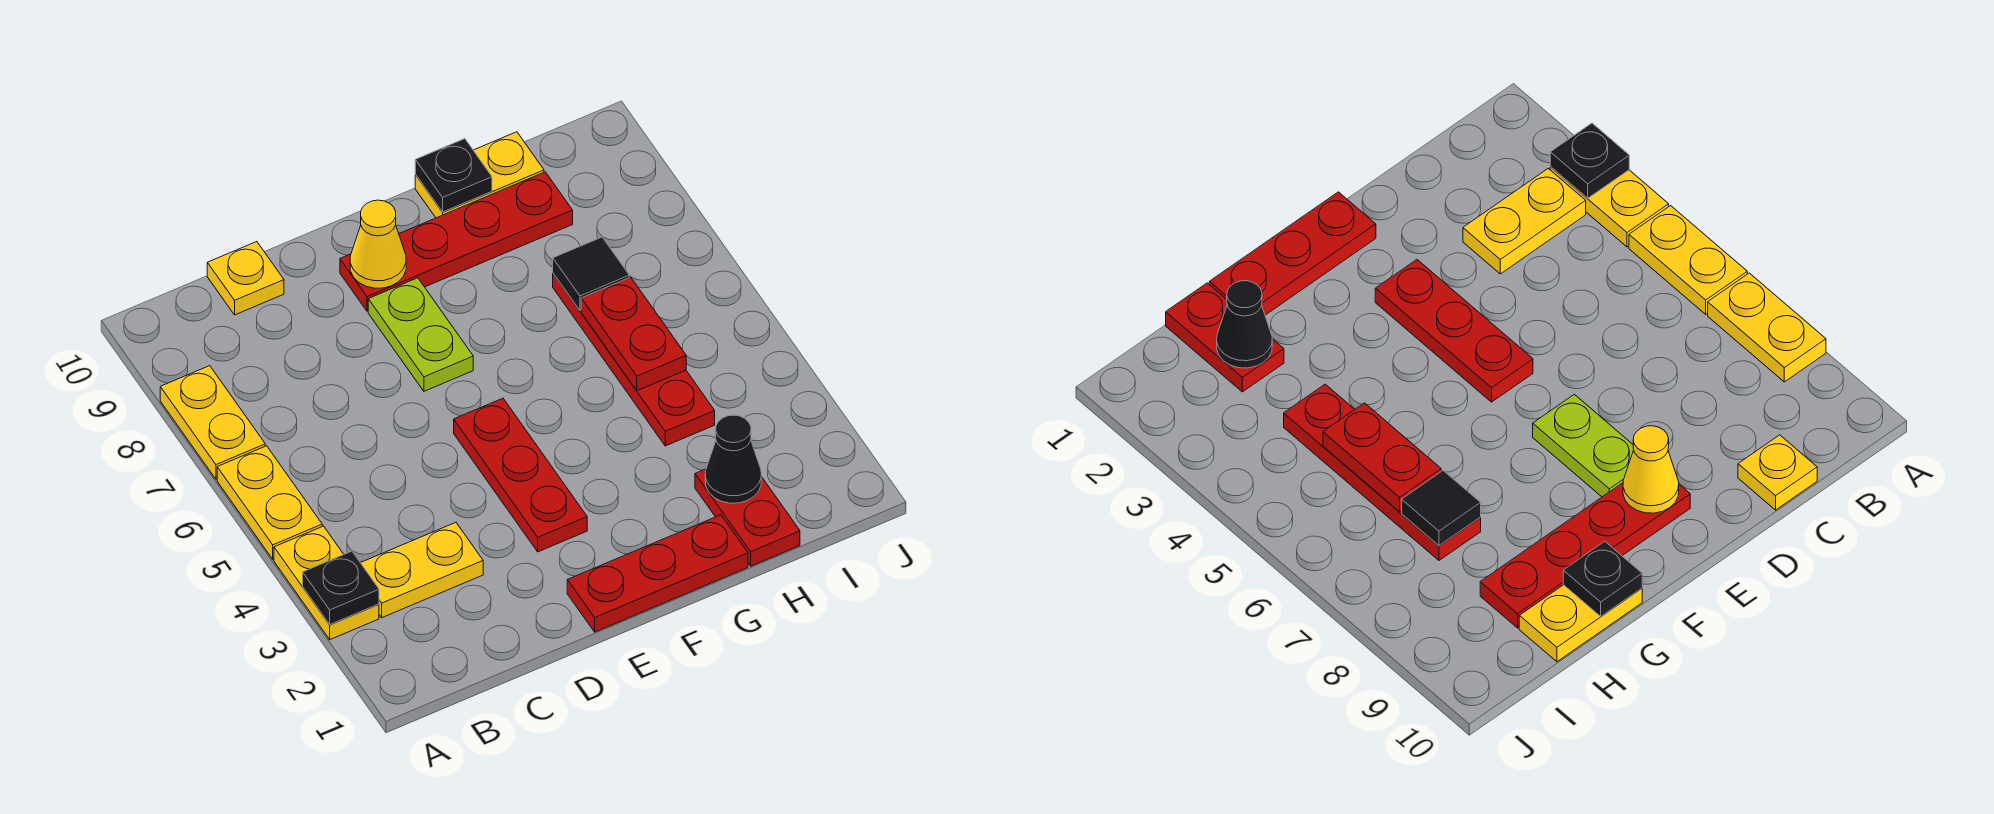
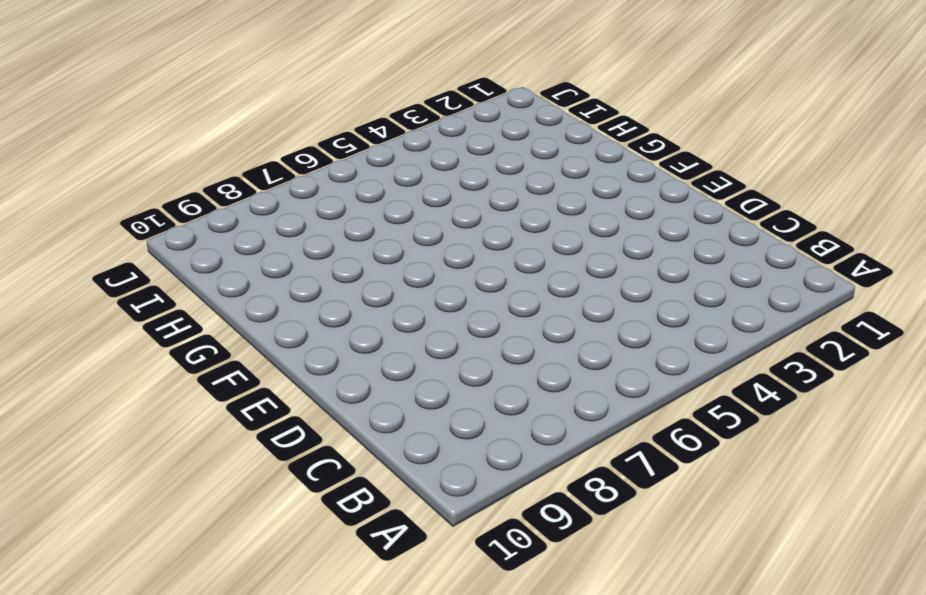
none -> yellow 1x2 plate [274,526,379,640]
none -> yellow 1x2 plate [217,446,322,559]
none -> yellow 1x2 plate [160,366,265,479]

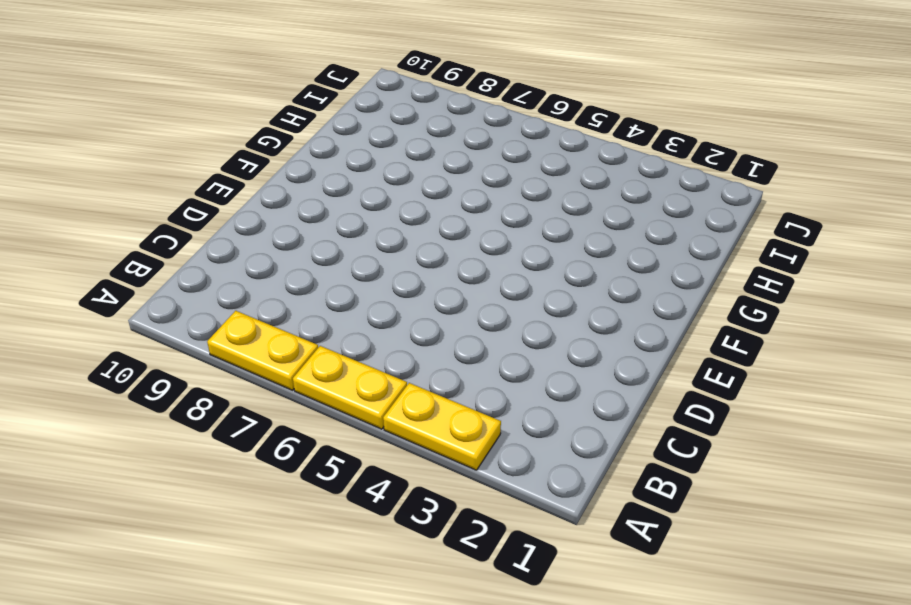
none -> yellow 1x2 plate [361,522,483,618]
none -> yellow 1x1 plate [207,242,284,315]
none -> red 1x3 plate [567,515,748,632]

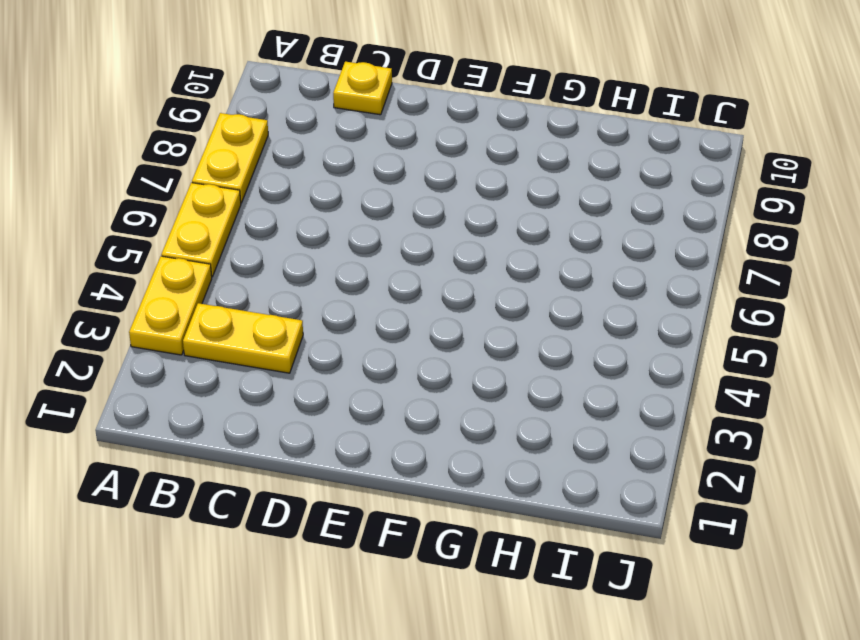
none -> red 1x3 plate [567,515,748,632]
none -> red 1x3 plate [454,398,587,552]
none -> lime 1x2 plate [368,278,473,391]

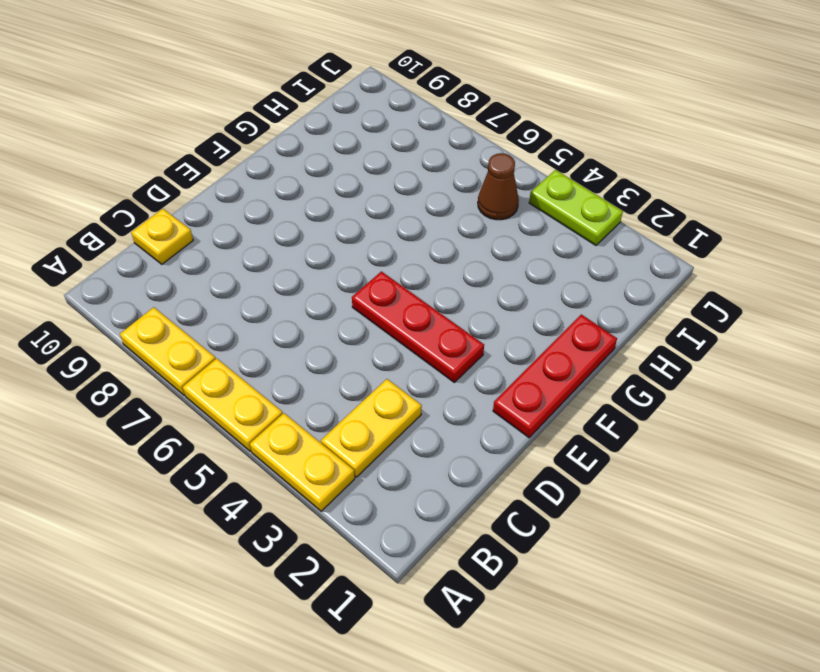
brown 1x1 cone [478,153,519,220] -> none
lime 1x2 plate [529,170,623,245] -> lime 1x2 plate moved to [368,278,473,391]
none -> red 1x4 plate [340,172,573,311]
none -> yellow 1x2 plate [415,132,544,218]
none -> red 1x2 plate [695,469,800,566]

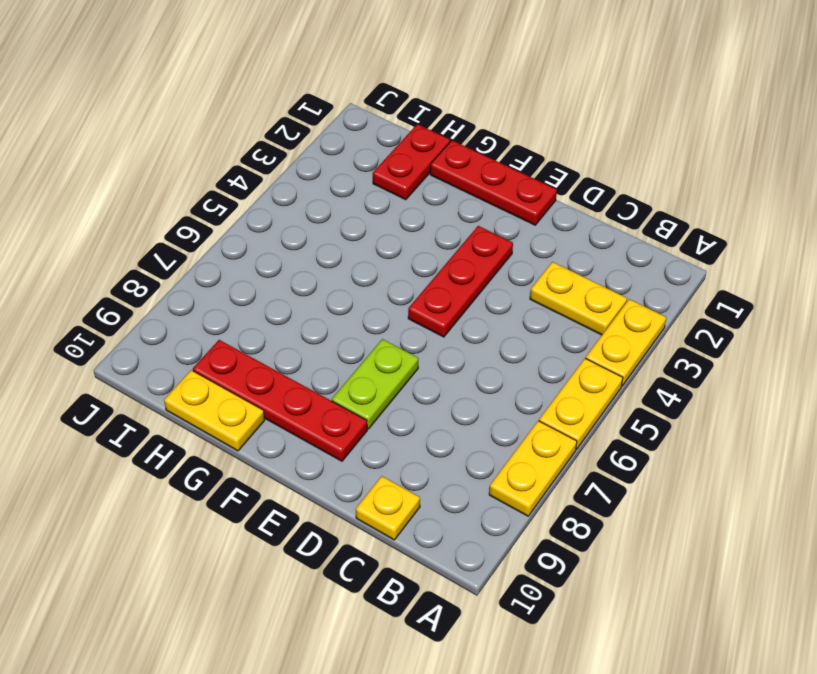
none -> red 1x4 plate [553,274,715,446]
none -> black 1x1 plate [303,551,379,624]
none -> yellow 1x1 cone [350,200,406,288]

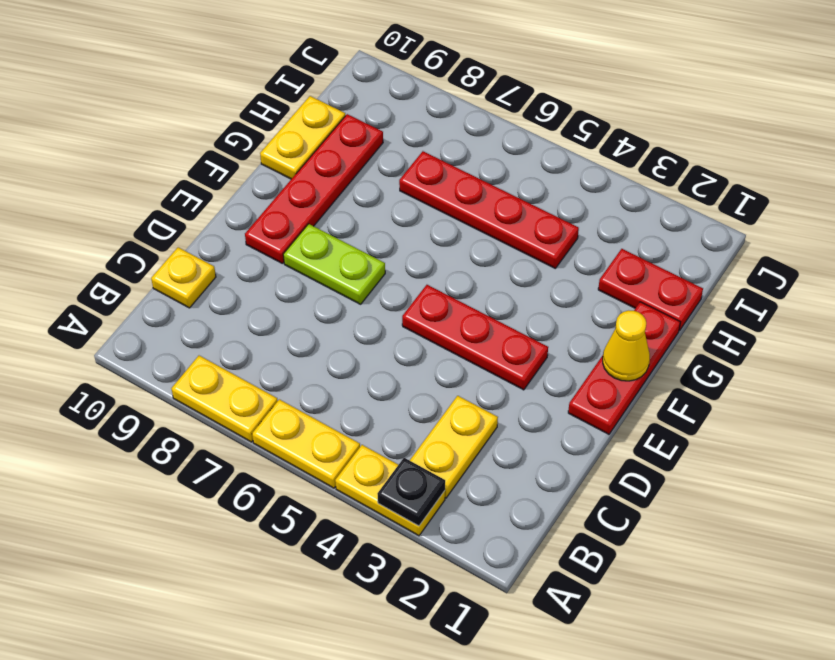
yellow 1x1 cone [603,310,650,381] -> yellow 1x1 cone moved to [350,200,406,288]
none -> black 1x1 plate [415,139,492,212]
none -> black 1x1 cone [705,415,761,503]
none -> red 1x2 plate [581,277,686,391]

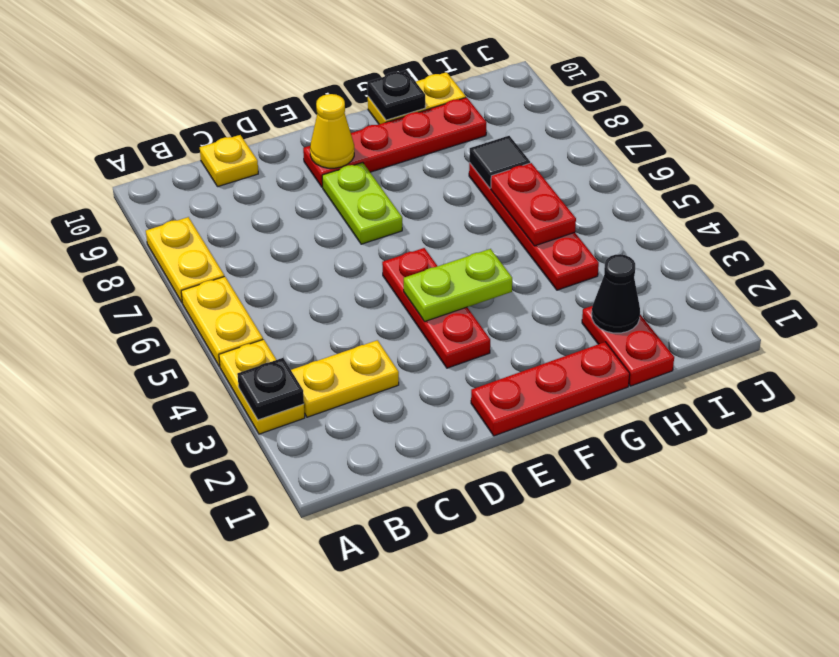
lime 1x2 plate [404,249,512,322] -> none

